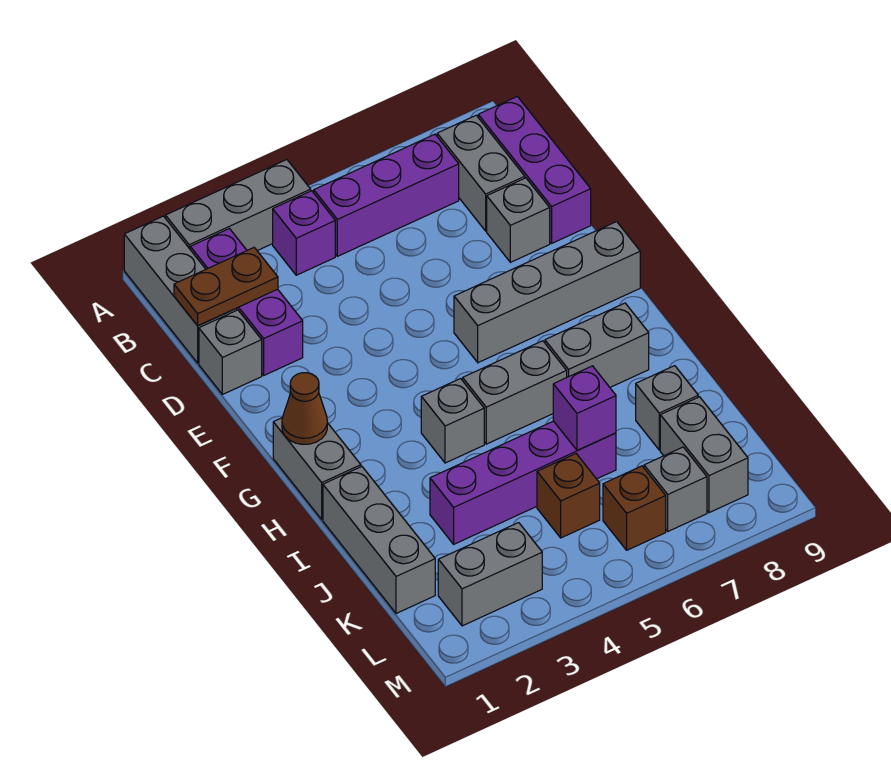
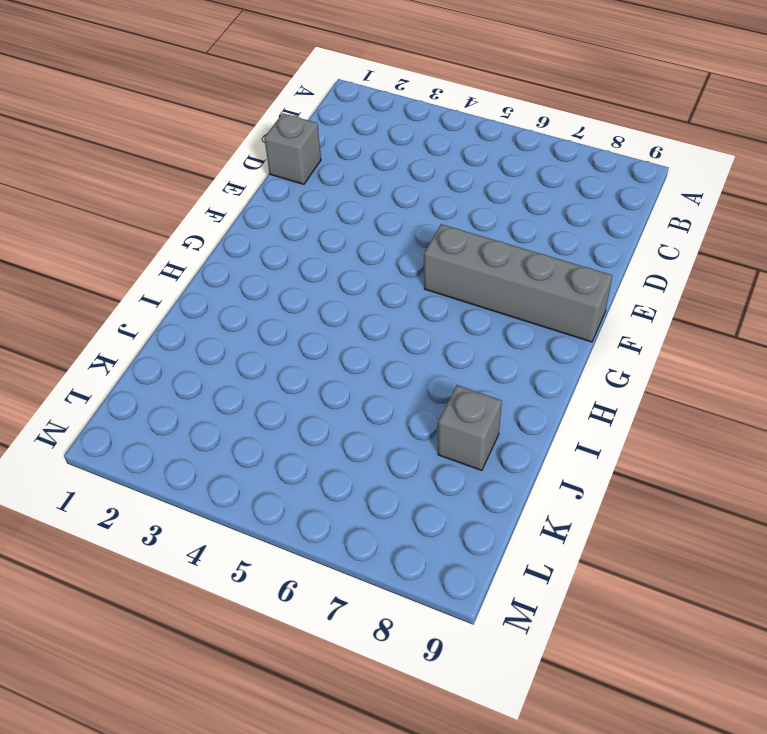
none -> grey 1x3 brick [124,216,237,363]
none -> grey 1x3 brick [166,160,311,251]
none -> purple 1x3 brick [190,229,303,375]

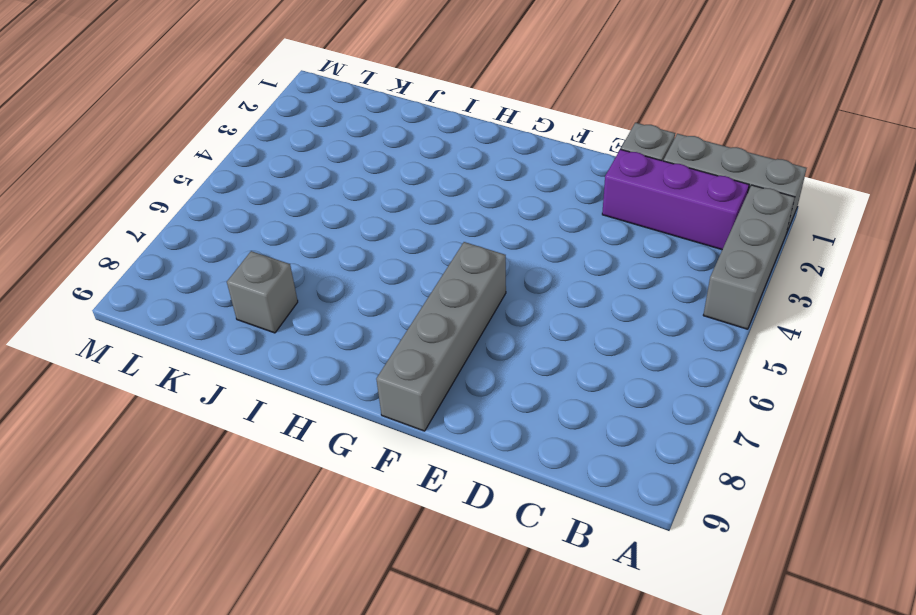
none -> purple 1x1 brick [273,191,335,275]
none -> purple 1x3 brick [314,134,459,256]
none -> grey 1x2 brick [437,115,525,231]

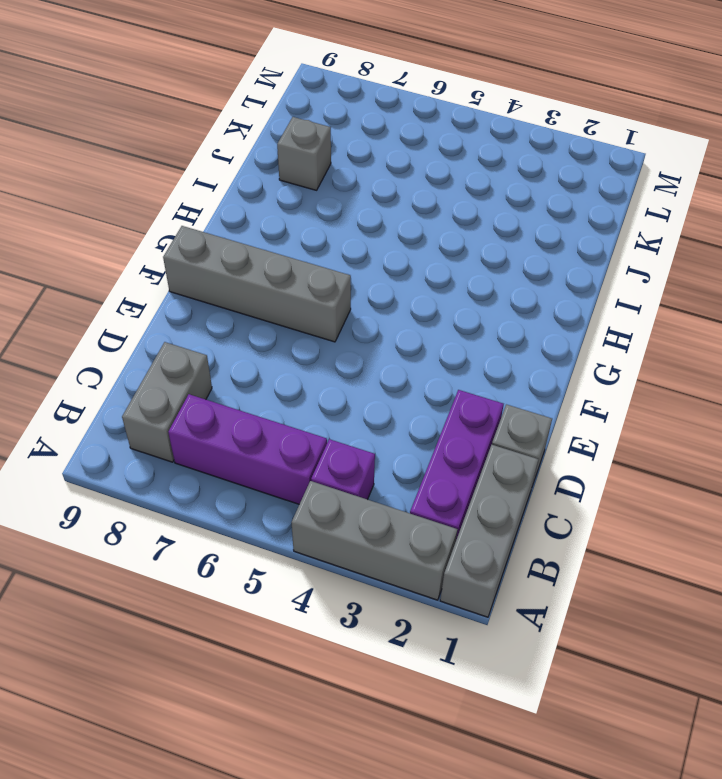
none -> purple 1x3 brick [478,96,591,243]
none -> grey 1x1 brick [487,178,550,262]
none -> grey 1x2 brick [273,418,361,519]

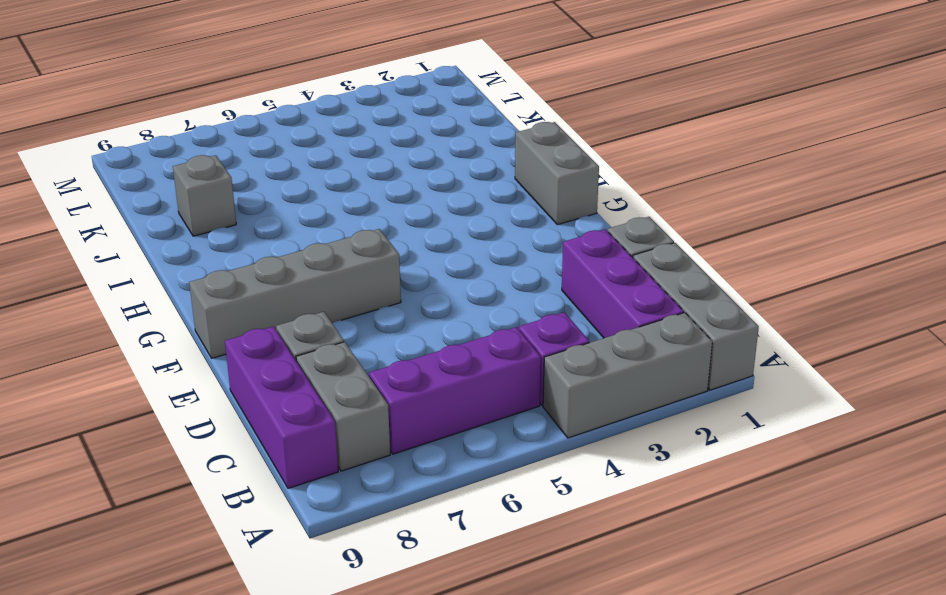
none -> grey 1x1 brick [421,379,484,463]
none -> grey 1x2 brick [463,341,567,444]
none -> grey 1x2 brick [545,303,649,387]

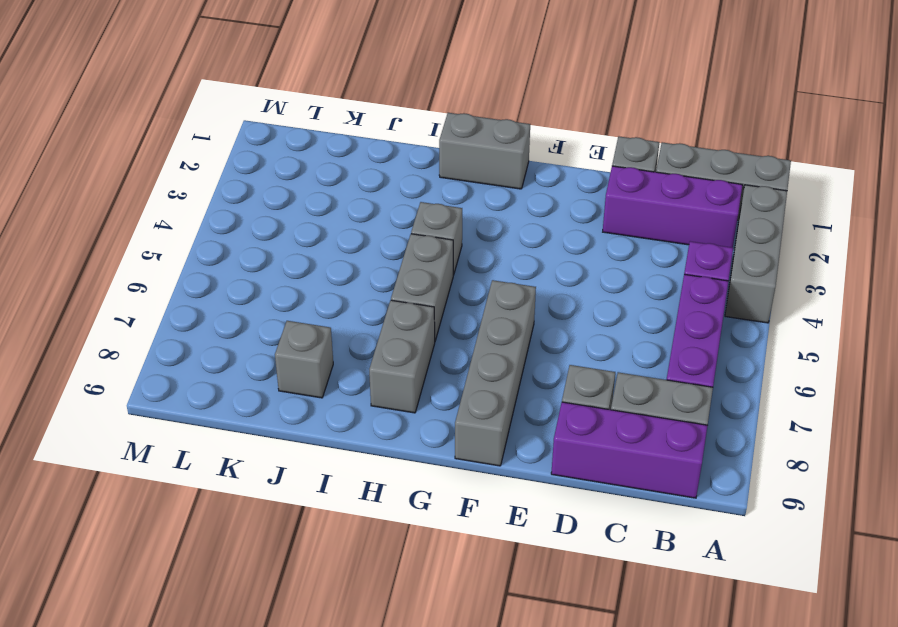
none -> grey 1x3 brick [323,467,435,613]
none -> purple 1x4 brick [430,421,616,544]
none -> brown 1x1 brick [537,454,600,538]

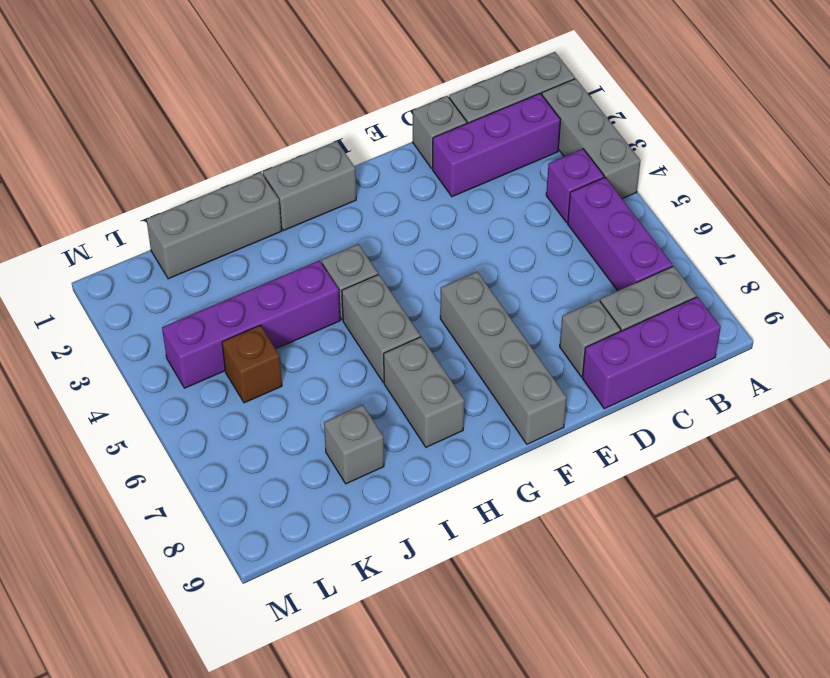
purple 1x4 brick [162,261,340,388] -> purple 1x4 brick turned to [430,421,616,544]
none -> grey 1x2 brick [660,397,748,513]
none -> grey 1x2 brick [438,523,542,626]
none -> brown 1x1 brick [603,466,666,550]

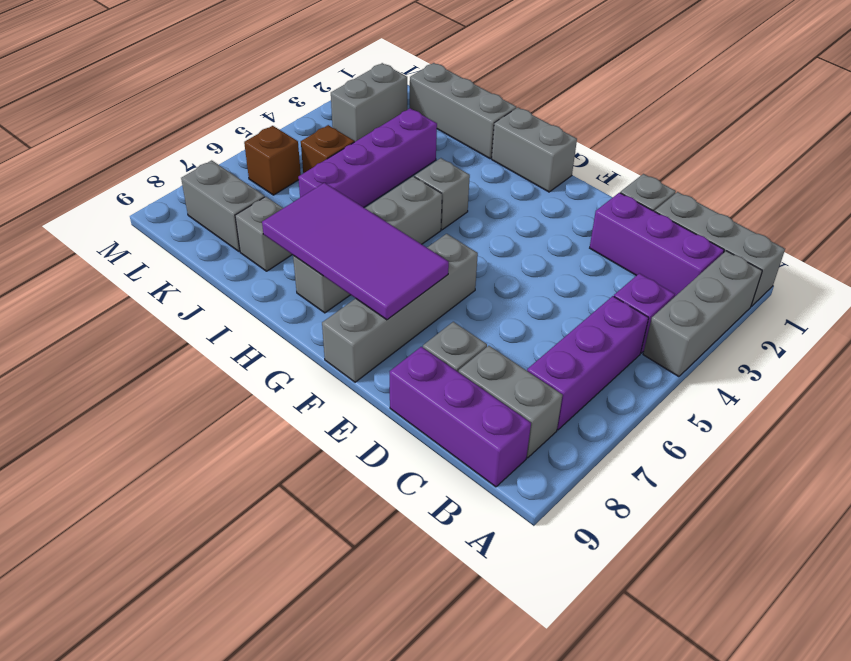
purple 2x4 tile [262,183,449,320] -> none
none -> grey 1x1 brick [644,447,707,531]
none -> brown 1x2 plate [174,248,278,326]
none -> brown 1x1 cone [282,373,327,444]

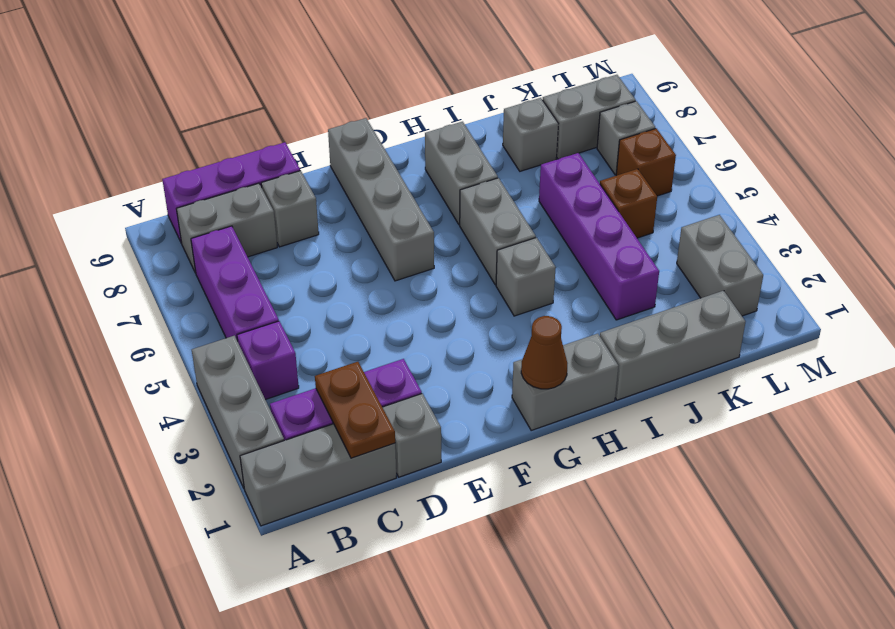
none -> purple 1x1 brick [553,366,616,451]

